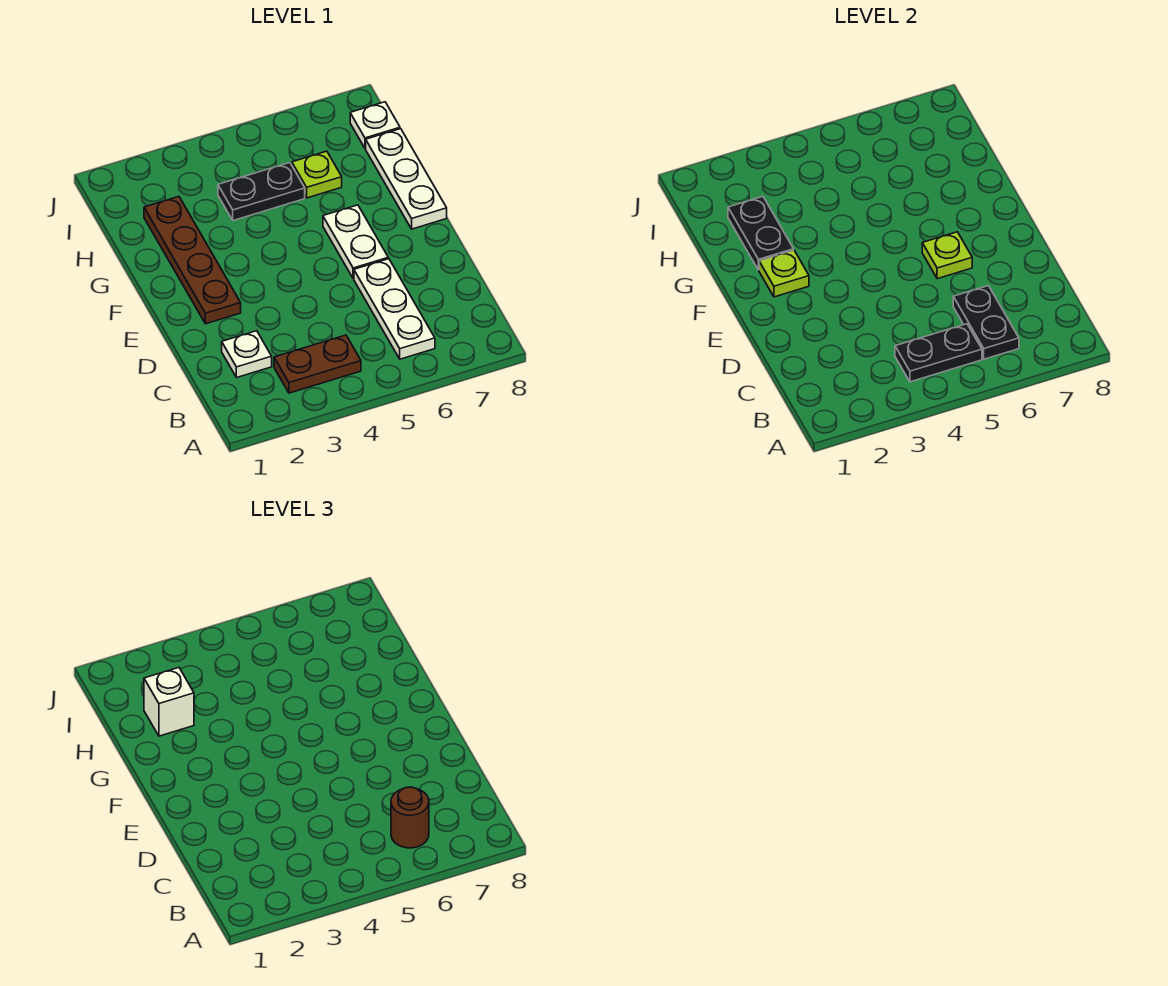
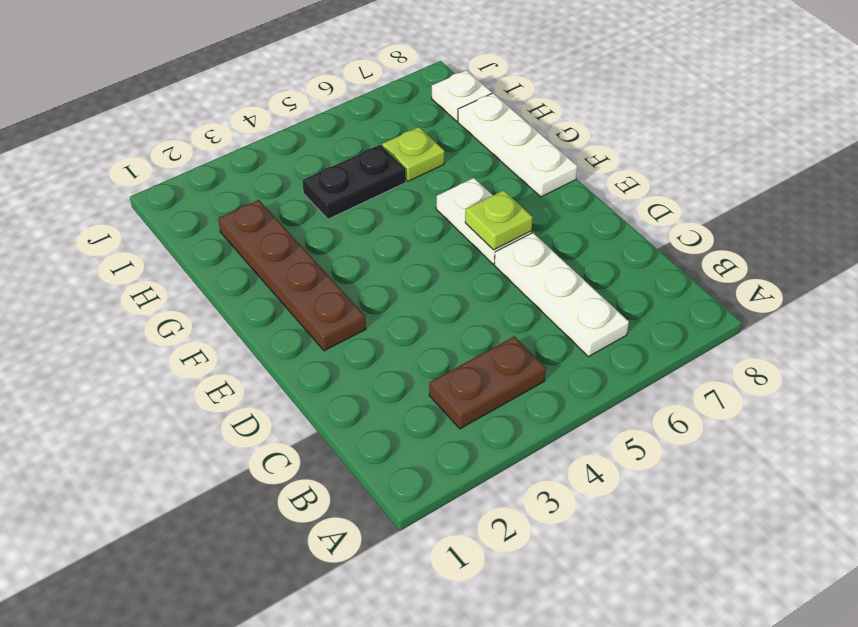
none -> white 1x1 plate [222,331,272,378]
none -> black 1x2 plate [895,324,982,382]
none -> black 1x2 plate [953,286,1019,359]

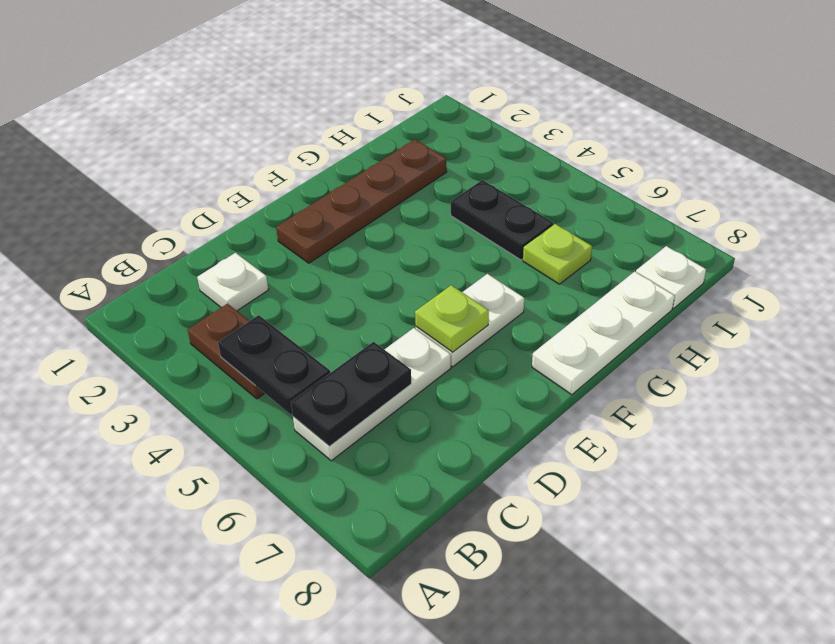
none -> lime 1x1 plate [759,250,809,297]
none -> black 1x2 plate [728,197,794,270]
none -> brown 1x1 round brick [391,787,429,848]

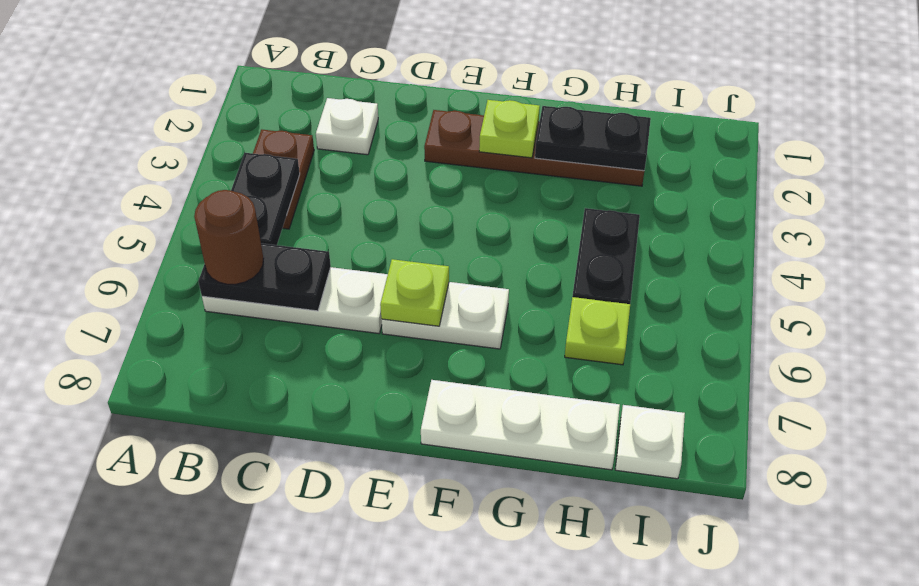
none -> white 1x1 brick [144,668,194,736]

